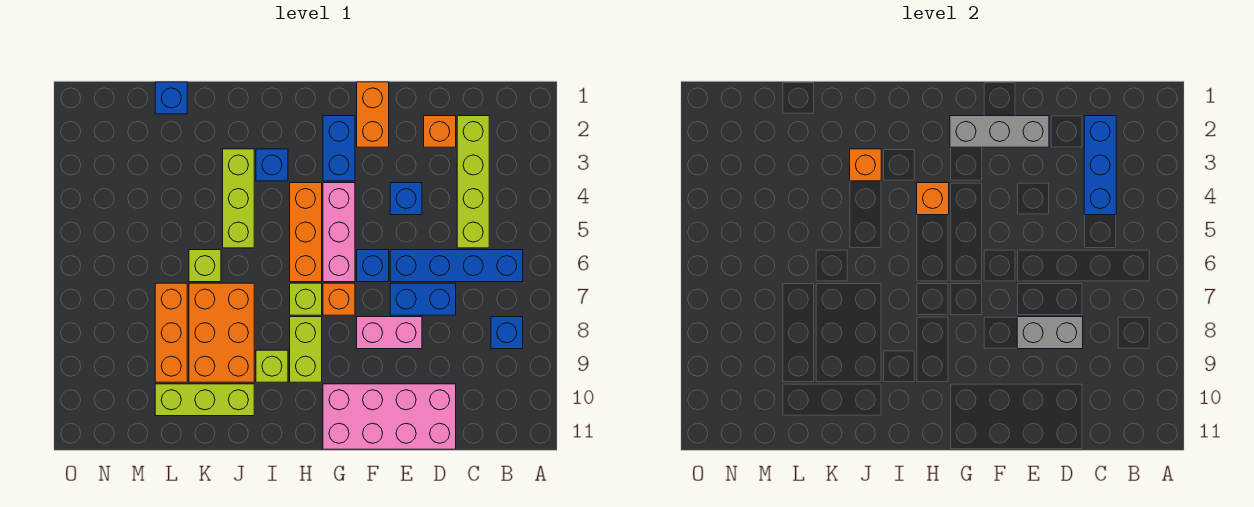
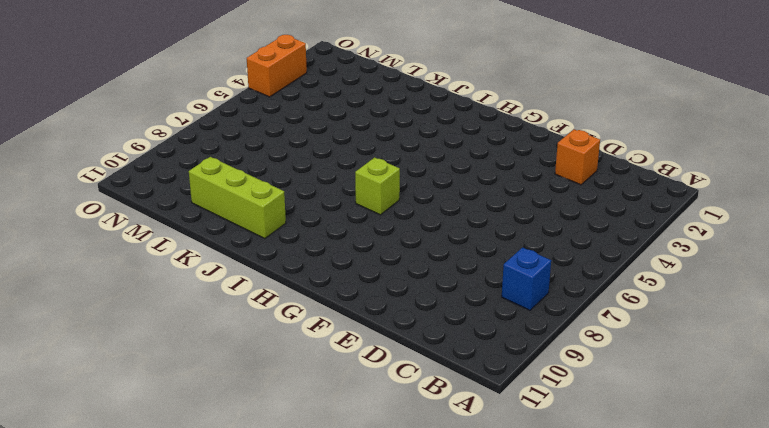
orange 1x2 brick [247,35,307,97] -> orange 1x2 brick moved to [357,82,389,147]
none -> blue 1x4 brick [390,250,523,282]
none -> lime 1x4 brick [457,116,489,248]
none -> blue 1x2 brick [390,283,456,315]

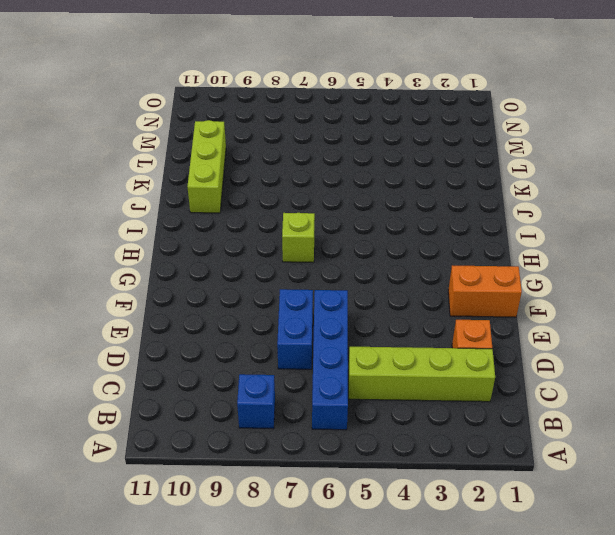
none -> pink 2x4 brick [323,384,456,449]
none -> blue 1x1 brick [390,183,422,215]
none -> pink 1x2 brick [357,317,422,349]

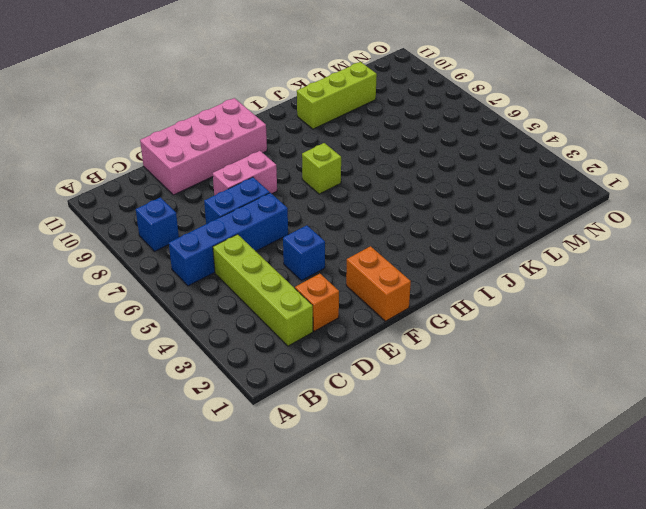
none -> blue 1x1 brick [357,250,389,282]
none -> blue 1x2 brick [323,116,355,181]
none -> pink 1x3 brick [323,183,355,282]

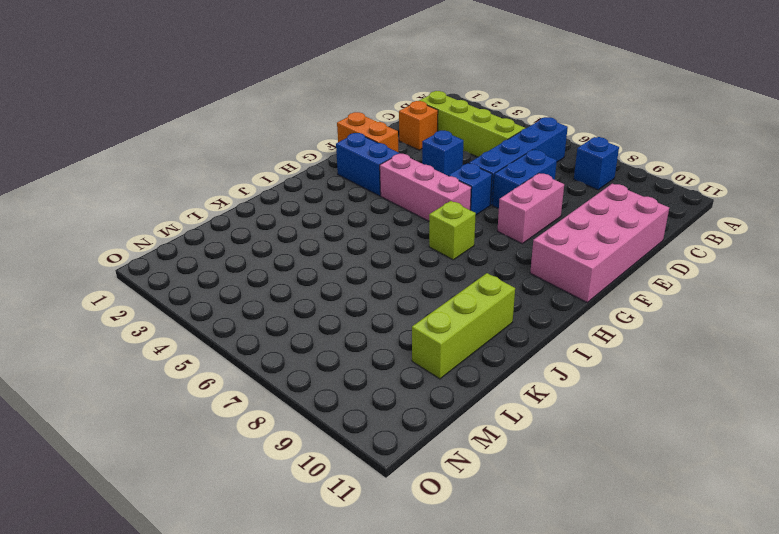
none -> orange 1x1 brick [323,283,355,315]
none -> orange 1x3 brick [290,183,322,282]
none -> lime 1x2 brick [290,317,322,382]

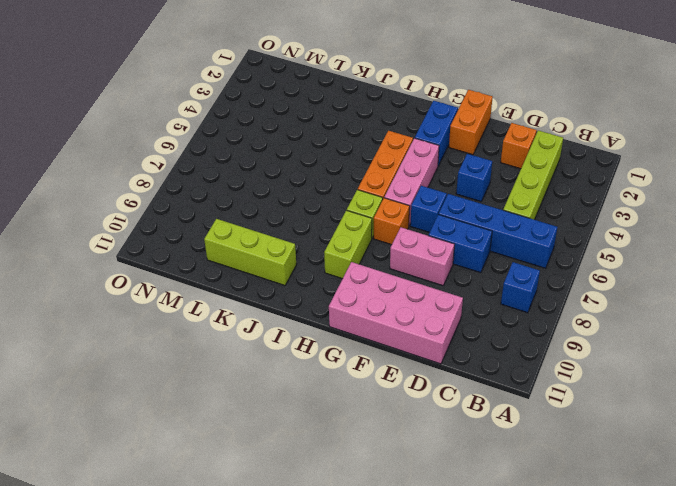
none -> blue 1x1 brick [256,149,288,181]
none -> lime 1x1 brick [256,350,288,382]
none -> lime 1x3 brick [223,149,254,248]

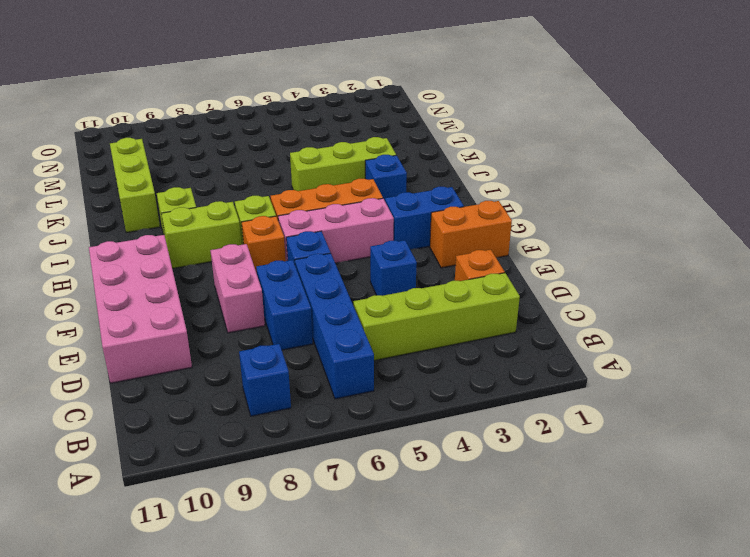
none -> orange 2x3 brick [189,283,254,382]
none -> lime 1x1 brick [189,250,221,282]
none -> blue 1x1 brick [155,82,187,114]

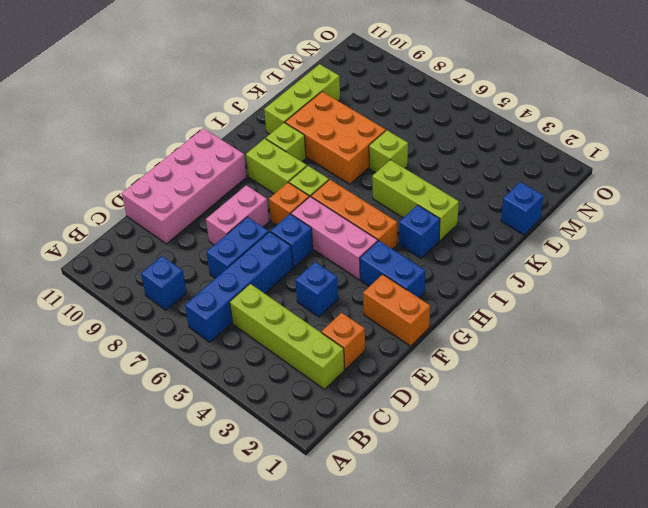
none -> orange 1x3 brick [155,283,187,382]
none -> blue 1x3 brick [1084,116,1116,215]
none -> grey 1x2 brick [1017,317,1083,349]

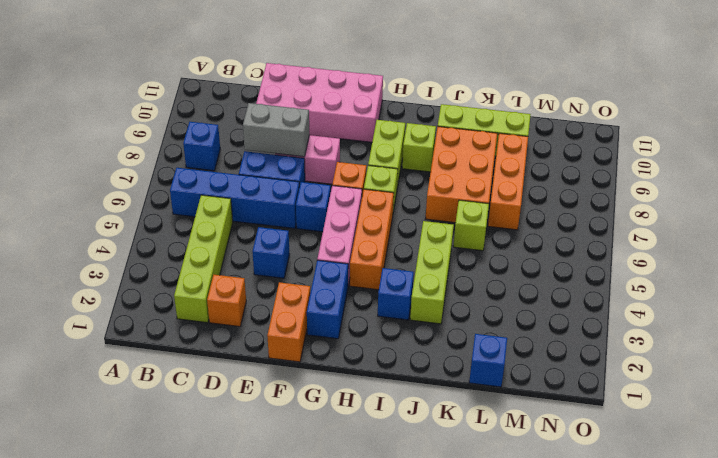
none -> blue 1x3 brick [1084,116,1116,215]
none -> grey 1x3 brick [950,116,1049,147]
none -> orange 1x1 brick [917,183,949,215]

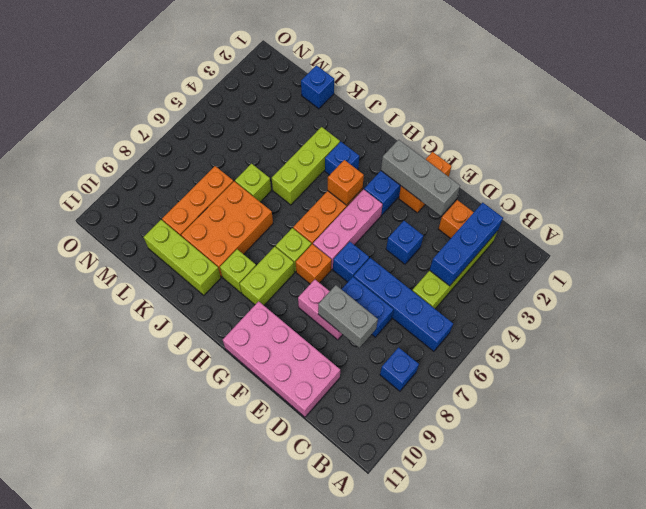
none -> orange 1x1 brick [850,149,881,181]

